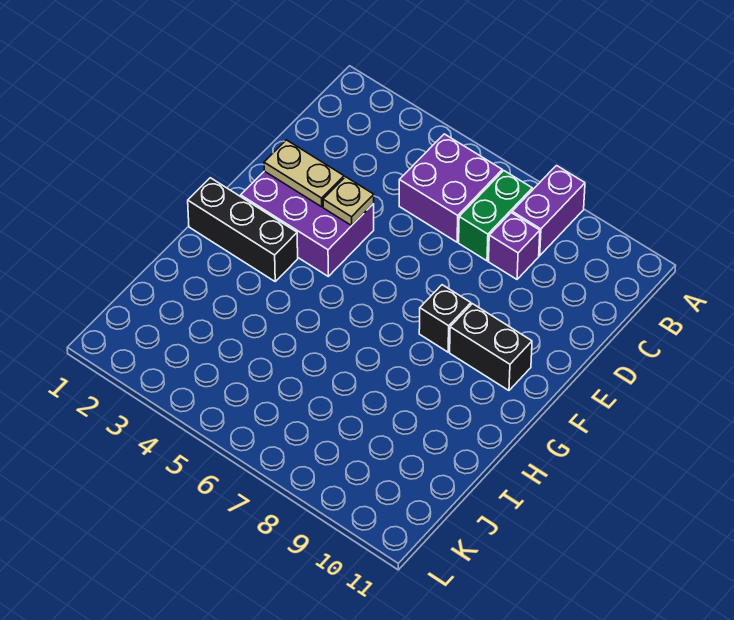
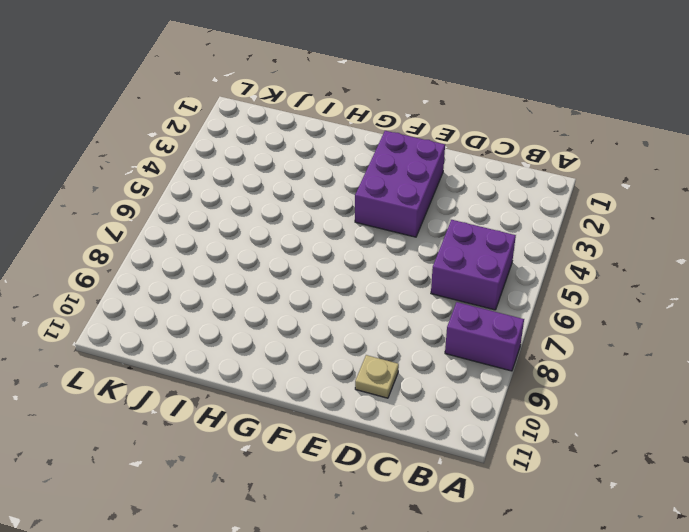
tan 1x1 plate [355,355,399,398] -> tan 1x1 plate moved to [323,177,374,225]
none -> green 1x2 brick [459,171,532,261]
none -> purple 1x1 brick [489,213,540,279]

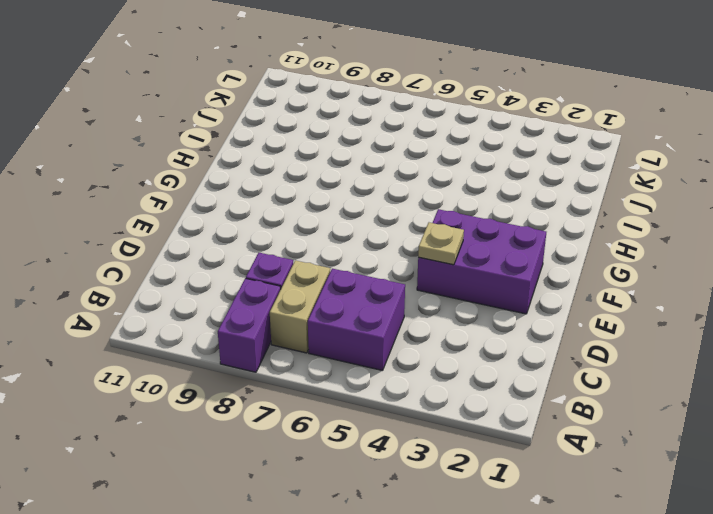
tan 1x2 brick [270,261,330,353] -> green 1x2 brick [459,171,532,261]
none -> black 1x1 brick [419,285,471,352]
none -> black 1x2 brick [450,304,532,391]

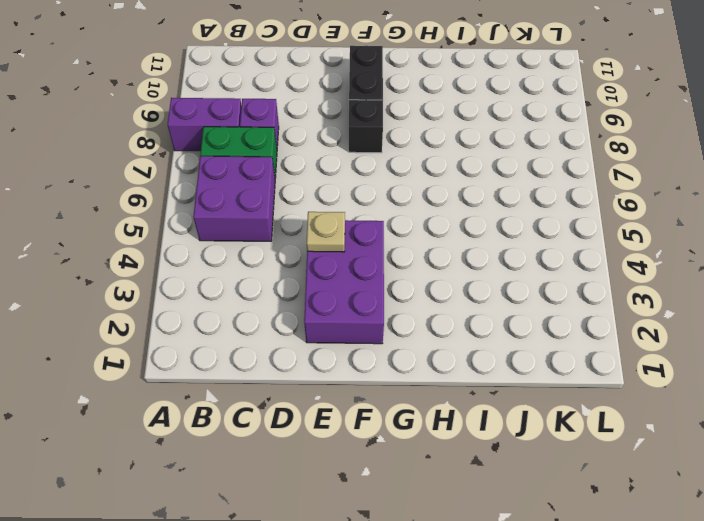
none -> black 1x3 brick [188,178,298,281]
none -> tan 1x2 plate [264,140,344,207]

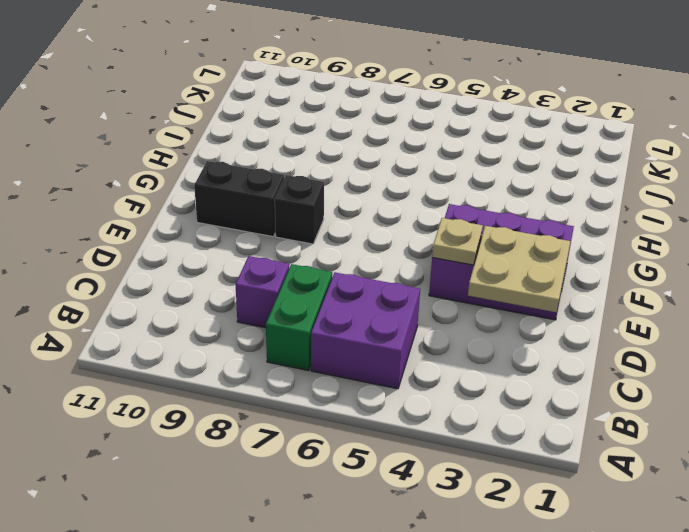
tan 2x2 plate [468,226,571,312] -> tan 1x2 plate [264,140,344,207]
none -> purple 1x2 brick [512,166,585,256]
none -> black 1x3 brick [188,178,298,281]

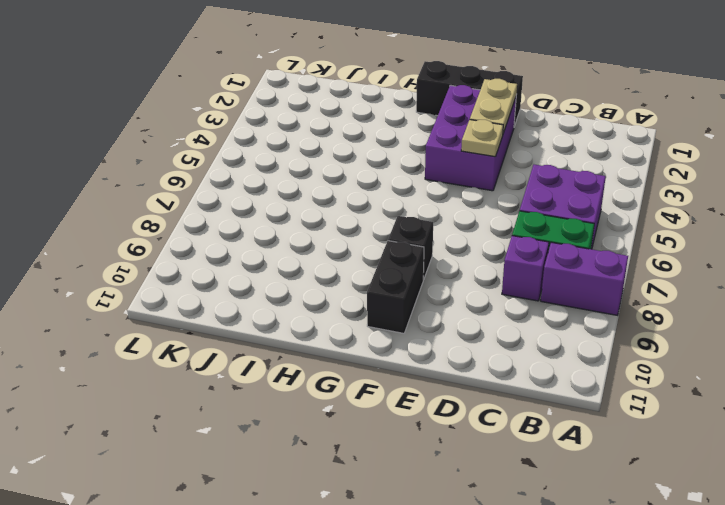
black 1x3 brick [416,61,523,126] -> black 1x3 brick turned to [188,178,298,281]

